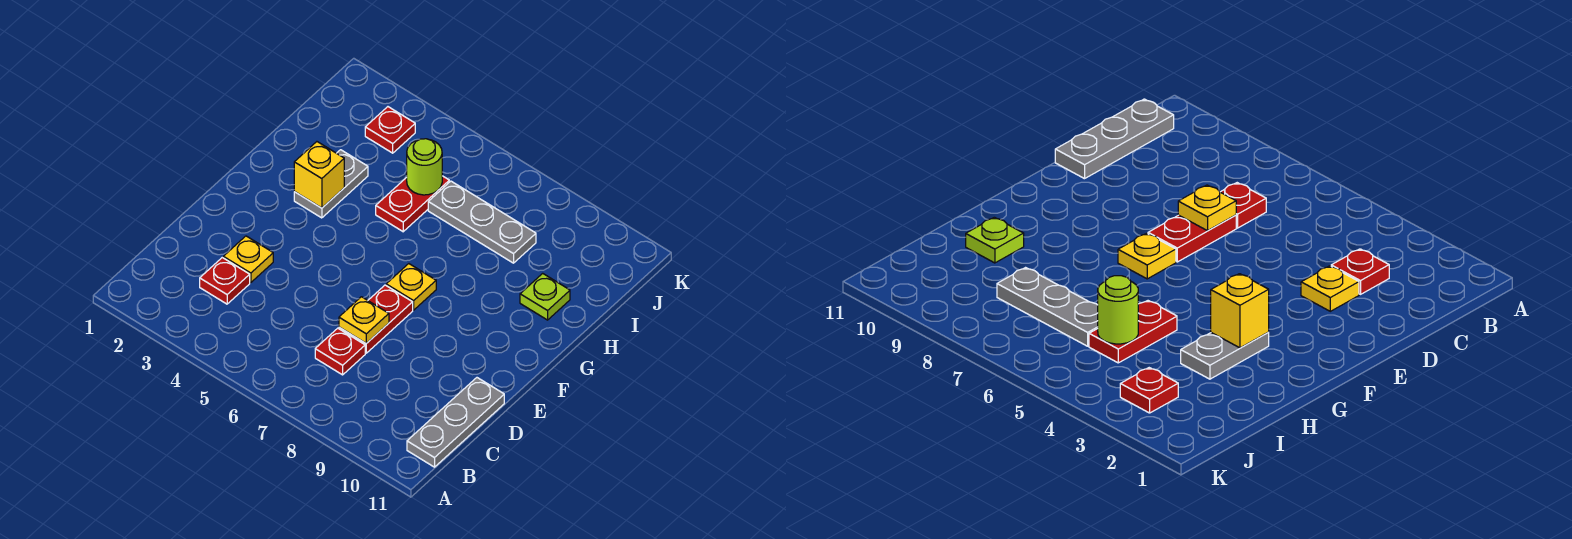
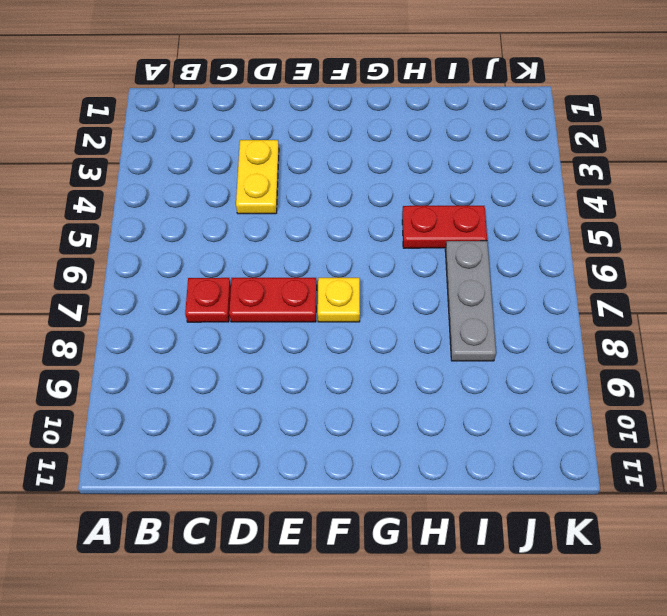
yellow 1x2 plate [236,140,279,214] -> yellow 1x1 plate [223,236,273,283]
none -> grey 1x3 plate [407,378,504,467]
none -> red 1x1 plate [200,258,250,304]
none -> grey 1x2 plate [294,150,368,218]

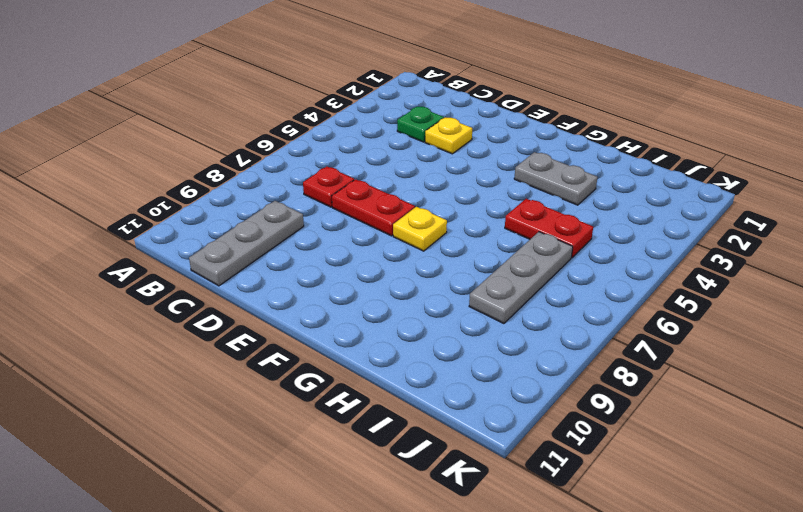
green 1x1 plate [397,107,444,142] -> red 1x1 plate [200,258,250,304]
grey 1x3 plate [189,201,304,286] -> grey 1x3 plate turned to [407,378,504,467]
none -> lime 1x1 plate [520,273,570,320]
none -> red 1x1 plate [365,107,415,153]
none -> yellow 1x1 plate [339,297,389,343]

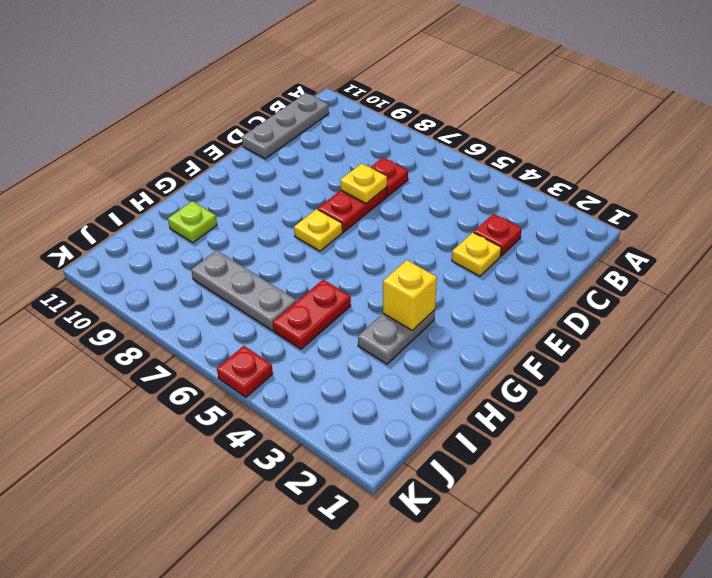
red 1x1 plate [217,346,273,397] -> red 1x1 plate moved to [365,107,415,153]
none -> lime 1x1 round brick [407,139,442,195]

